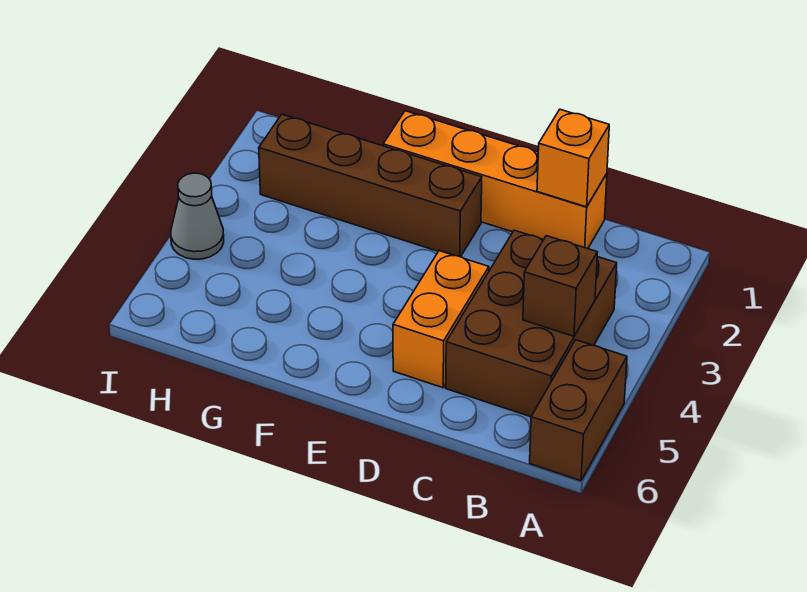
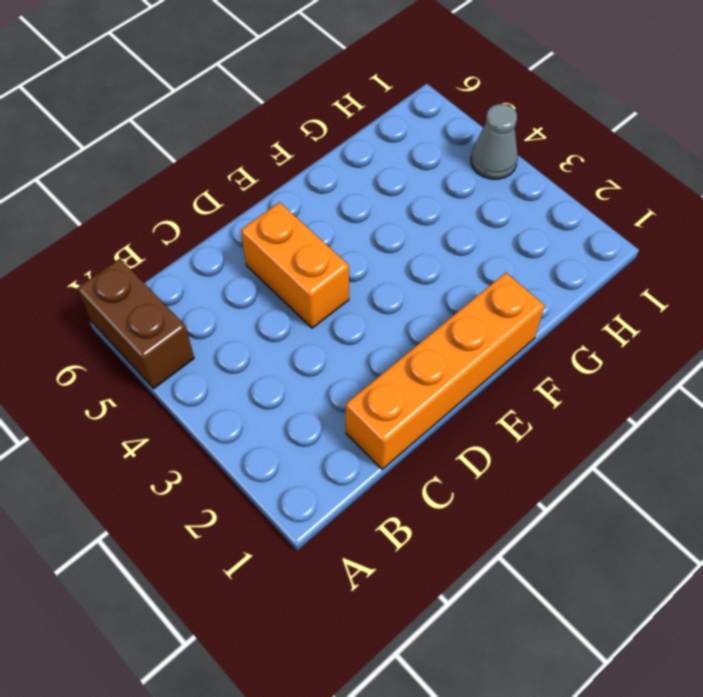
none -> brown 2x3 brick [446,230,617,417]
none -> brown 1x4 brick [259,114,482,257]

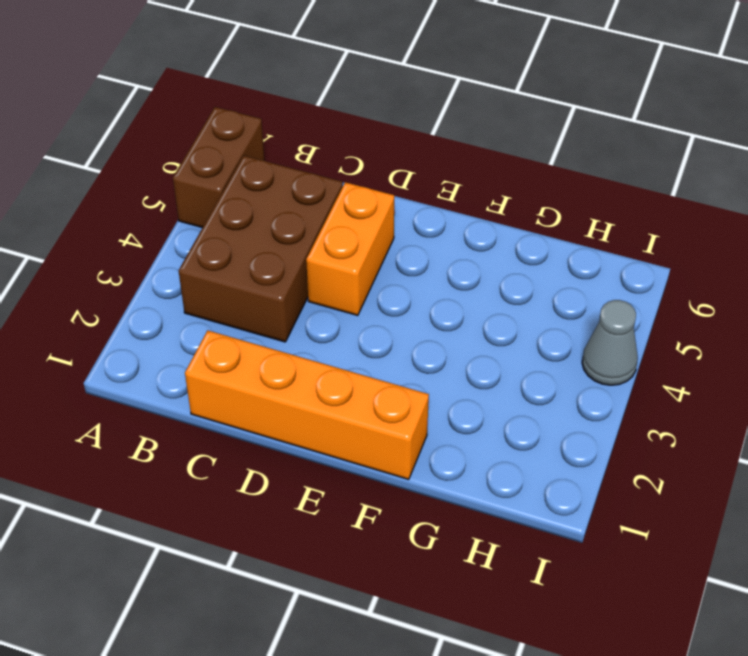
none -> brown 1x4 brick [259,114,482,257]
none -> brown 1x1 brick [523,236,598,336]

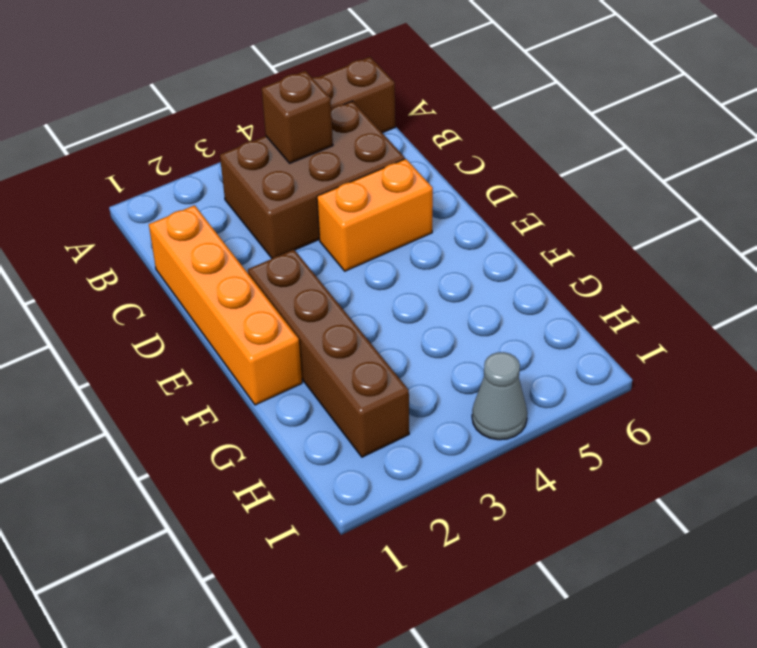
none -> orange 1x1 brick [537,109,609,207]

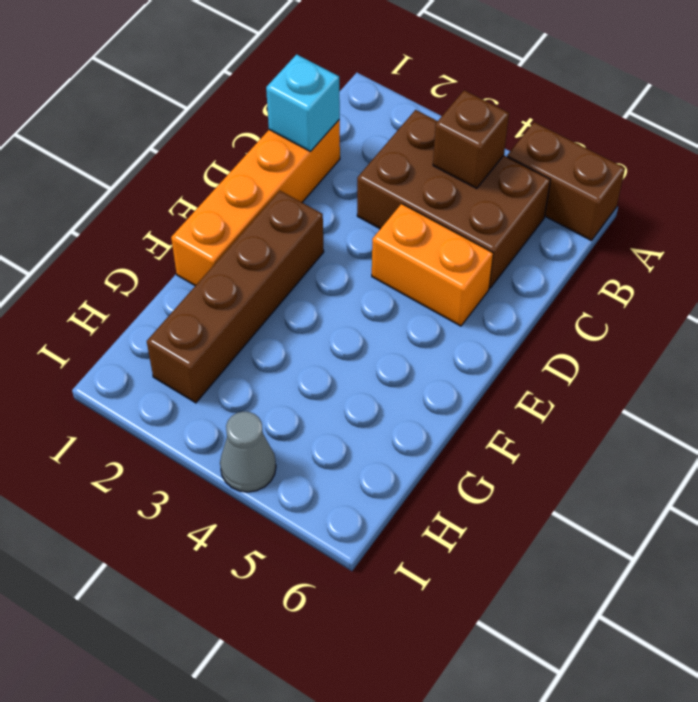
cyan 1x1 brick [266,54,340,152] -> orange 1x1 brick [537,109,609,207]

